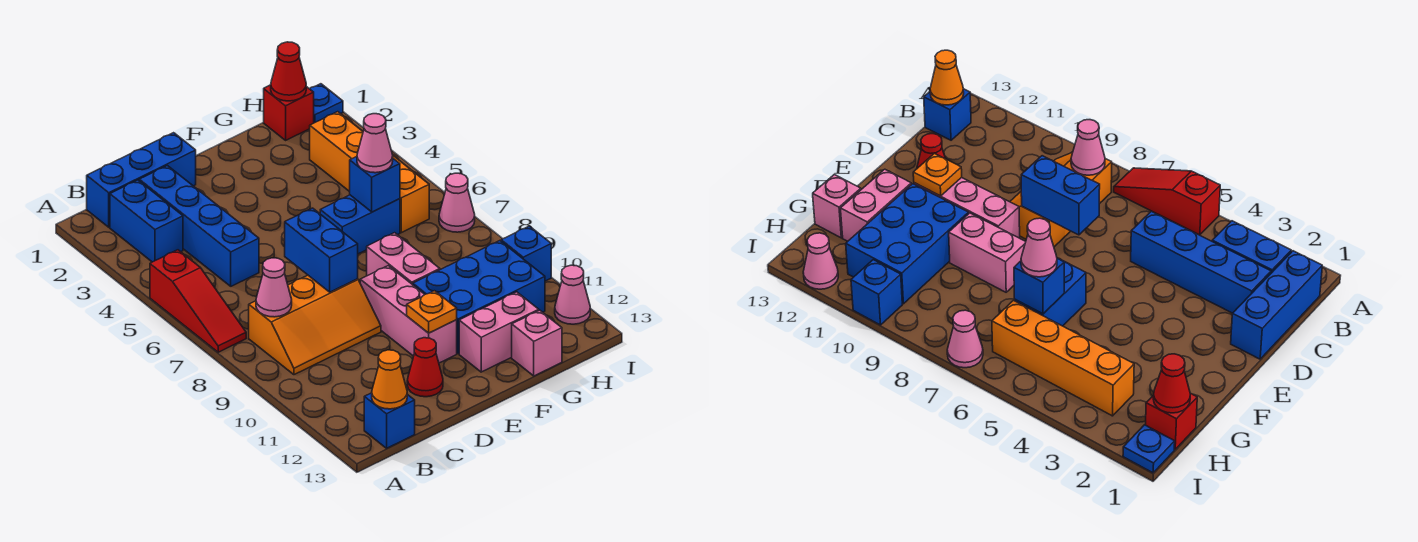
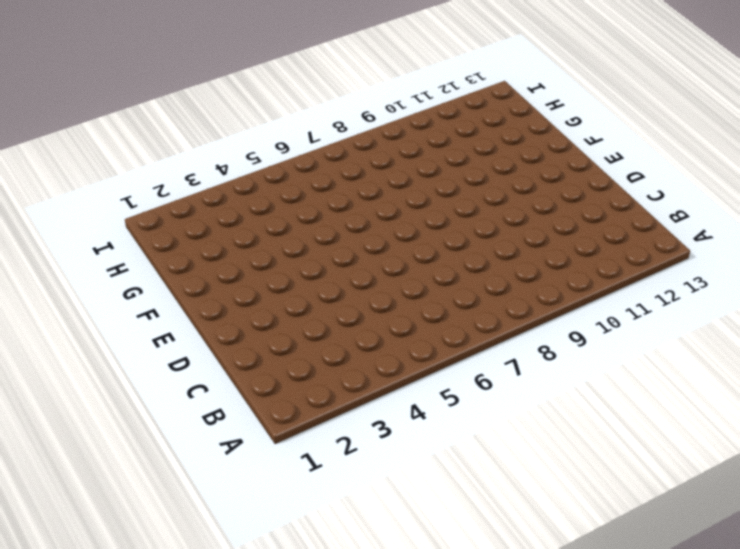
none -> red 1x3 slope [150,250,246,352]
none -> blue 1x3 brick [87,133,196,227]
none -> blue 1x2 brick [110,180,183,262]

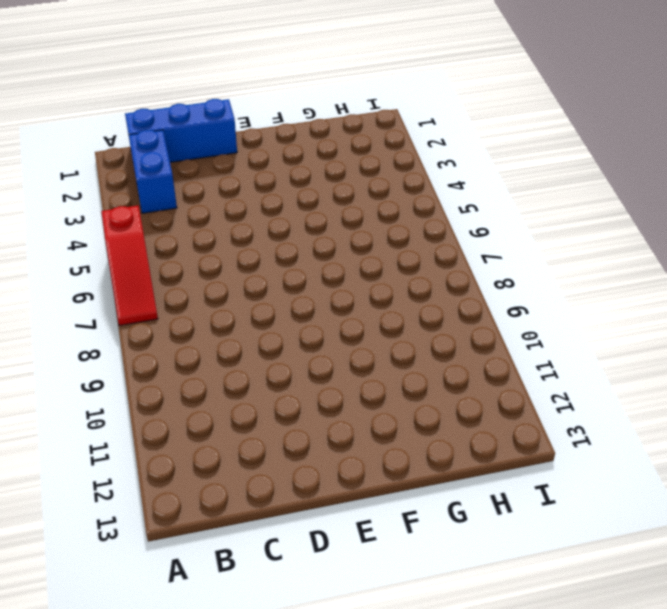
none -> orange 2x3 slope [249,275,381,375]
none -> blue 1x1 brick [364,393,415,448]
none -> blue 1x4 brick [139,166,259,286]

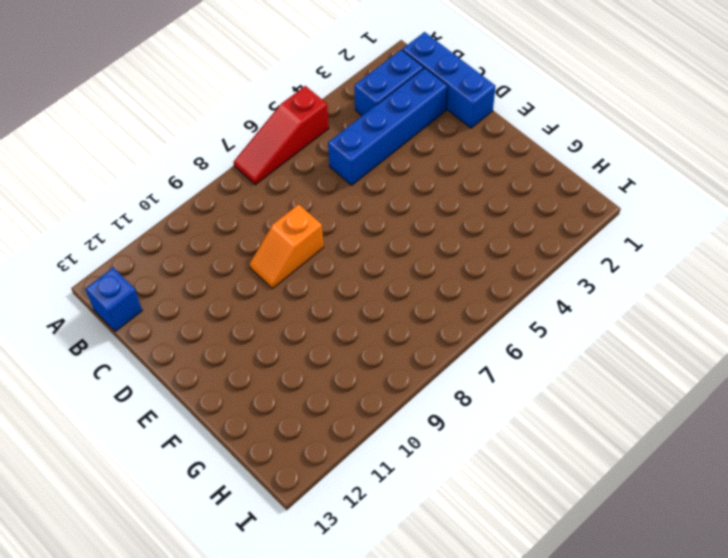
orange 1x2 slope [249,204,324,289] -> orange 2x3 slope [249,275,381,375]
none -> red 1x1 cone [407,338,443,397]
none -> pink 1x3 brick [360,266,457,363]
none -> blue 1x2 brick [320,195,400,254]

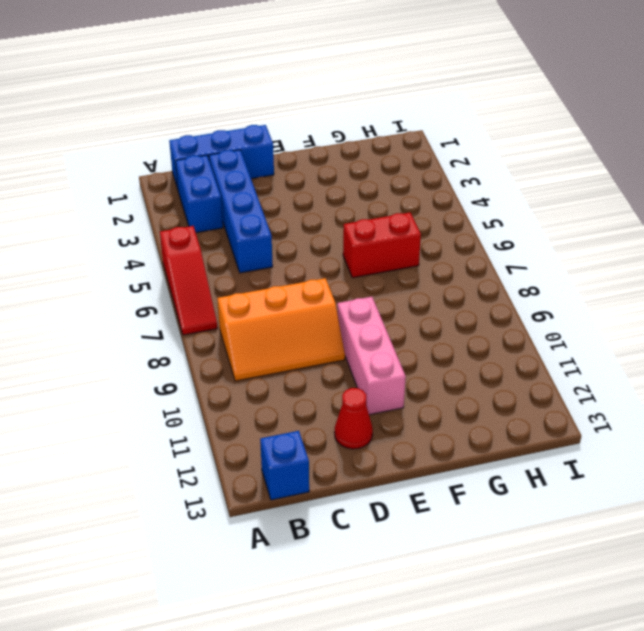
red 1x2 brick [343,213,421,278] -> blue 1x2 brick [320,195,400,254]
none -> pink 1x2 brick [367,233,440,285]
none -> blue 2x3 brick [413,241,545,354]
none -> pink 1x2 brick [459,292,539,372]

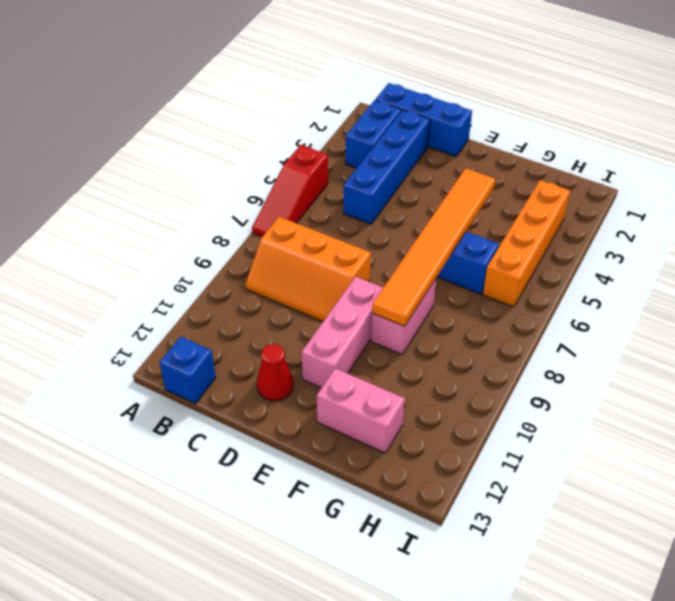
orange 1x6 tile [372,168,495,326] -> none
none -> blue 2x3 brick [413,241,545,354]
none -> pink 1x1 brick [512,310,562,376]
none -> red 1x1 brick [264,85,314,140]

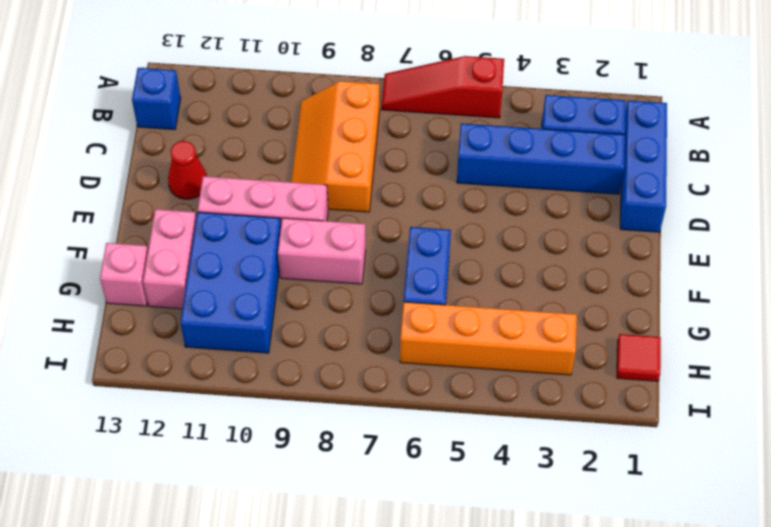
red 1x1 tile [617,334,661,381] -> red 1x1 brick [264,85,314,140]
none -> blue 1x1 plate [310,84,343,123]
none -> pink 1x1 cone [439,173,475,232]
none -> blue 1x1 brick [501,226,551,281]

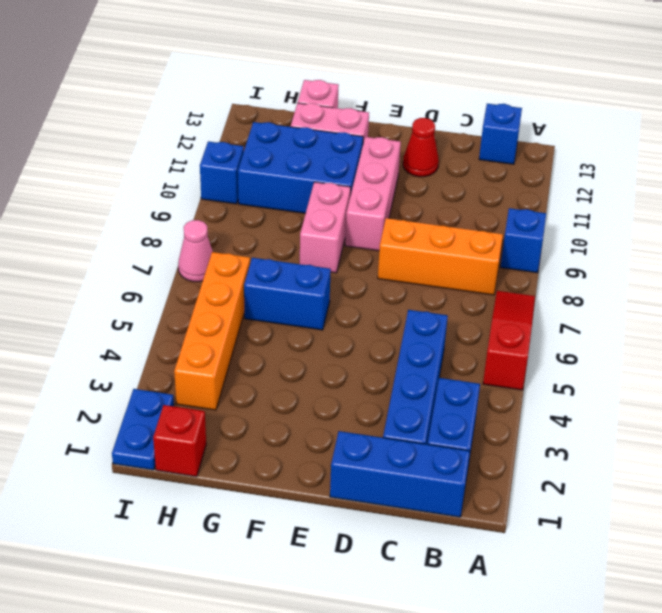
blue 1x1 brick [501,208,546,273] -> blue 1x1 brick moved to [350,157,400,212]
blue 1x2 plate [112,389,174,470] -> blue 1x1 plate [310,84,343,123]
none -> pink 1x1 cone [555,265,590,324]
none -> pink 1x1 cone [256,258,292,317]
none -> orange 1x1 cone [372,350,407,409]

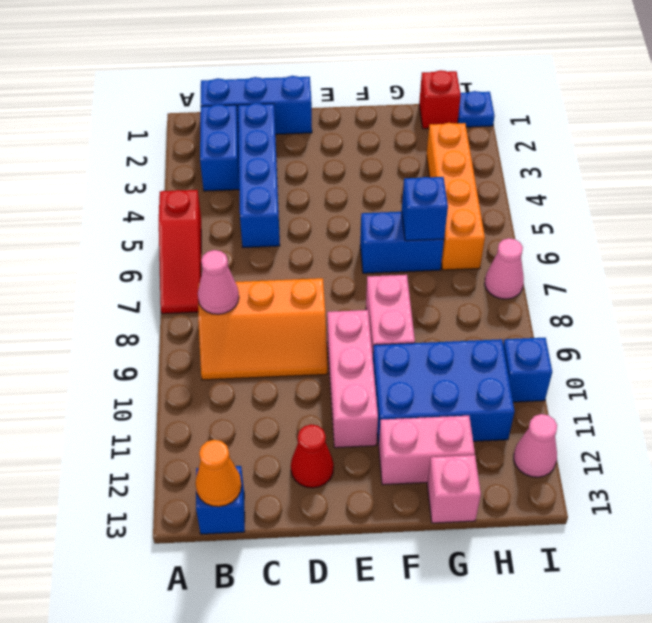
none -> blue 1x2 brick [285,208,358,292]
none -> orange 1x1 plate [407,291,457,333]
none -> red 1x1 cone [271,42,306,101]

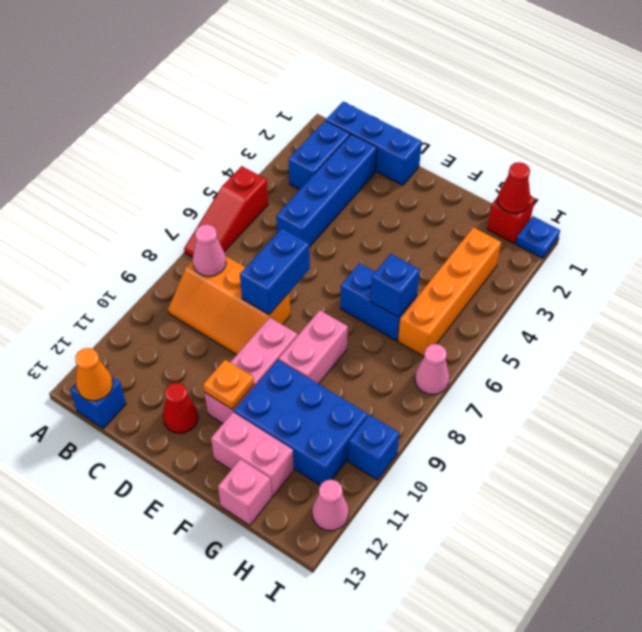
none -> pink 1x1 cone [357,114,393,173]

